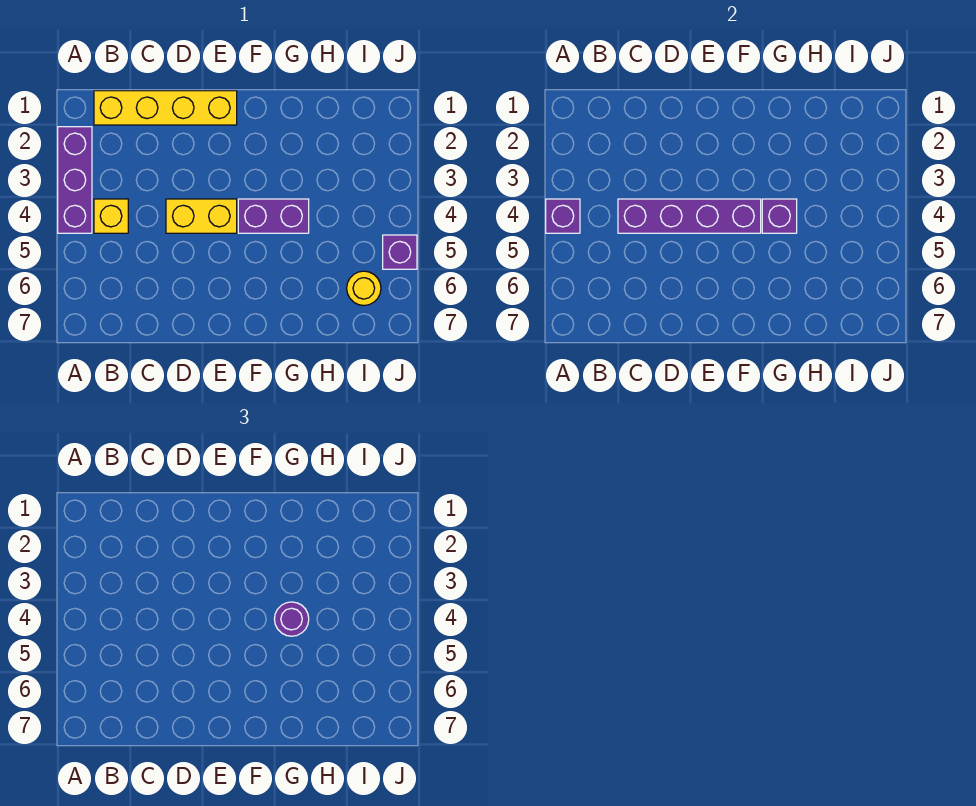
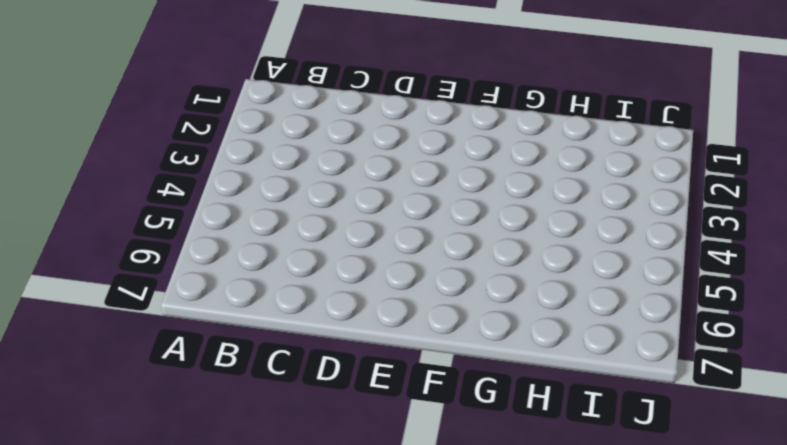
none -> purple 1x3 brick [58,127,92,233]
none -> yellow 1x4 brick [94,91,237,125]

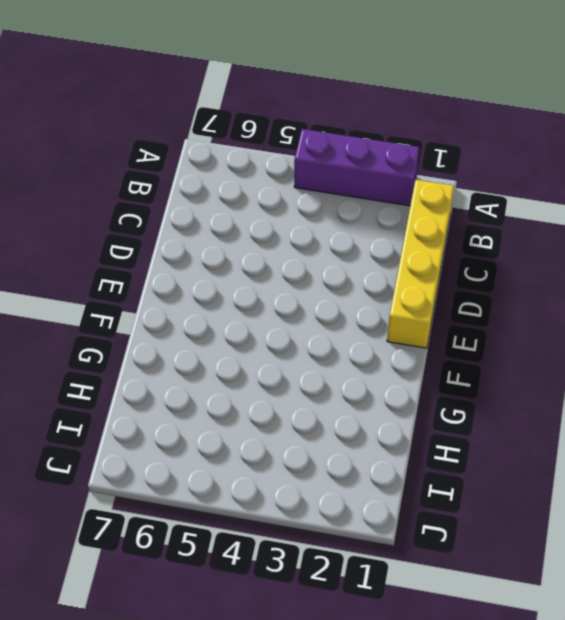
none -> yellow 1x1 brick [94,199,128,233]
none -> yellow 1x2 brick [166,199,237,233]

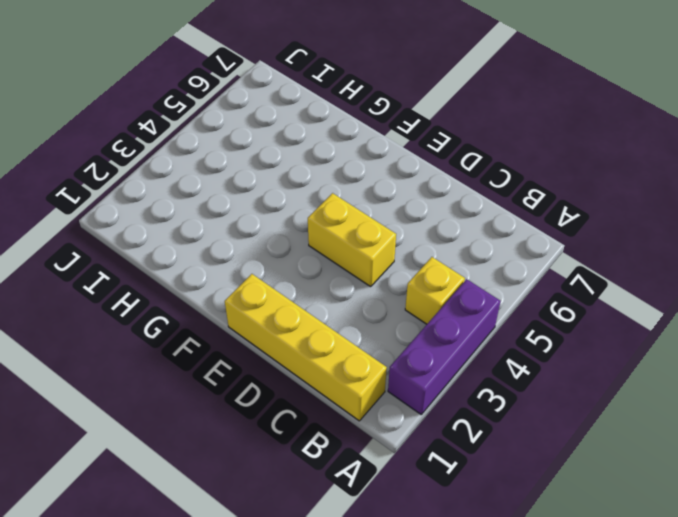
none -> purple 1x2 brick [238,199,309,233]
none -> yellow 1x1 round brick [347,271,381,306]

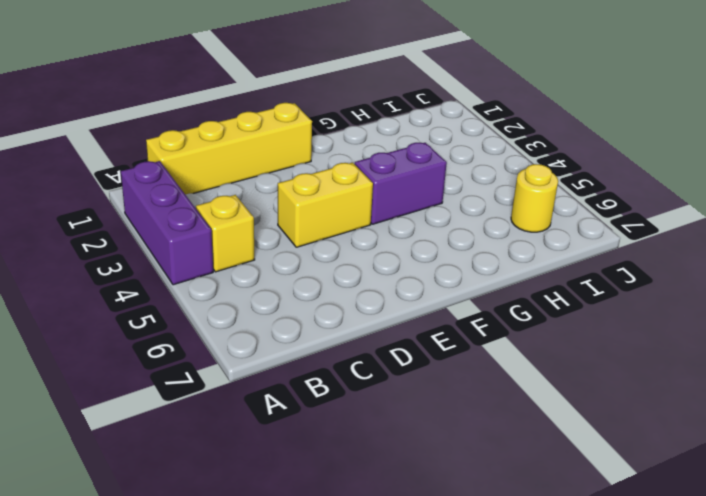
none -> purple 1x1 brick [383,235,417,269]
none -> purple 1x1 brick [546,199,580,233]

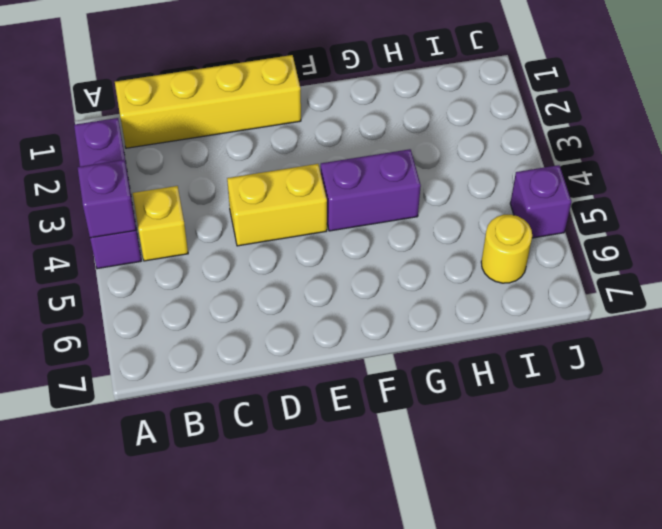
none -> purple 1x4 brick [618,199,761,233]
none -> purple 1x1 brick [762,199,797,233]

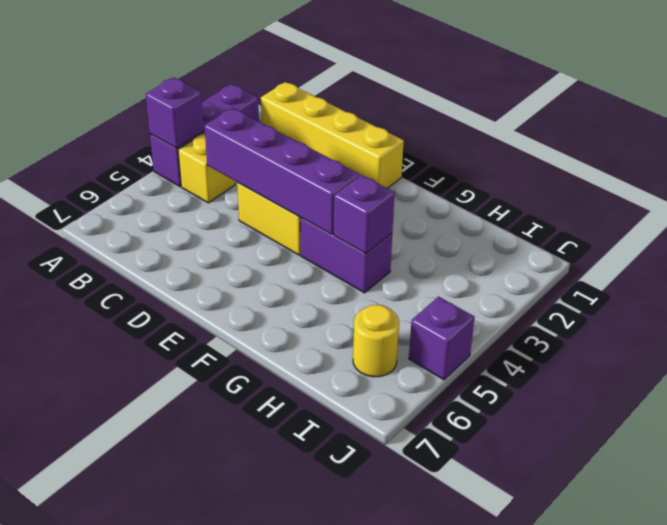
none -> purple 1x1 round brick [274,602,309,636]

